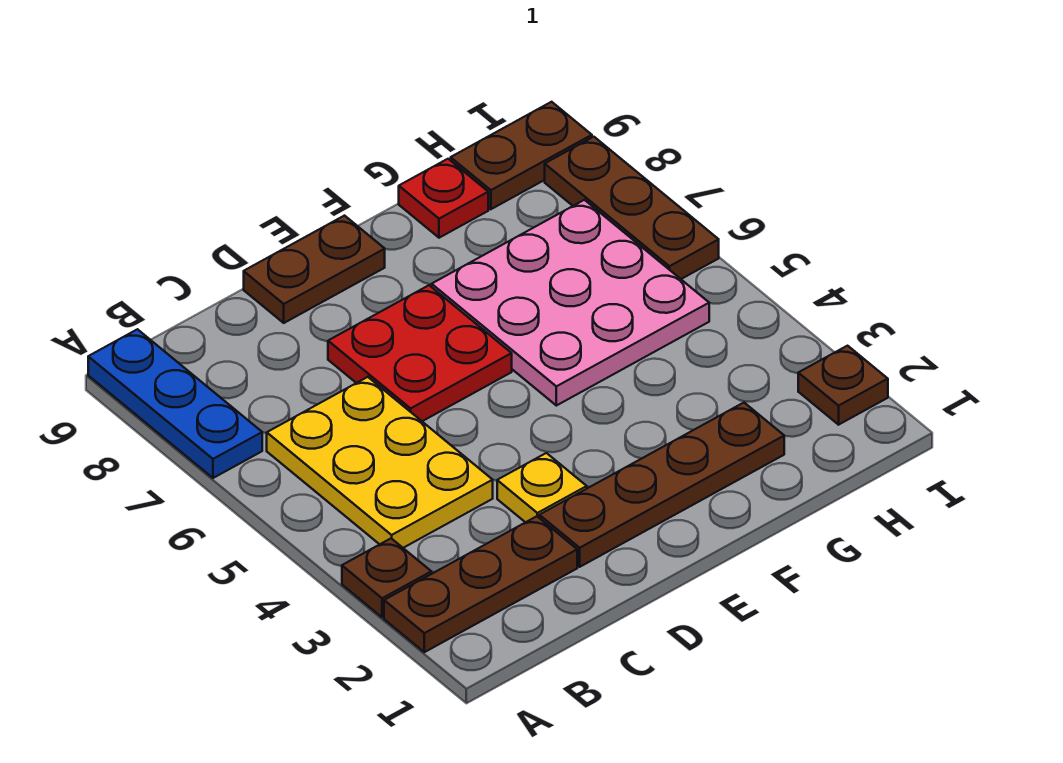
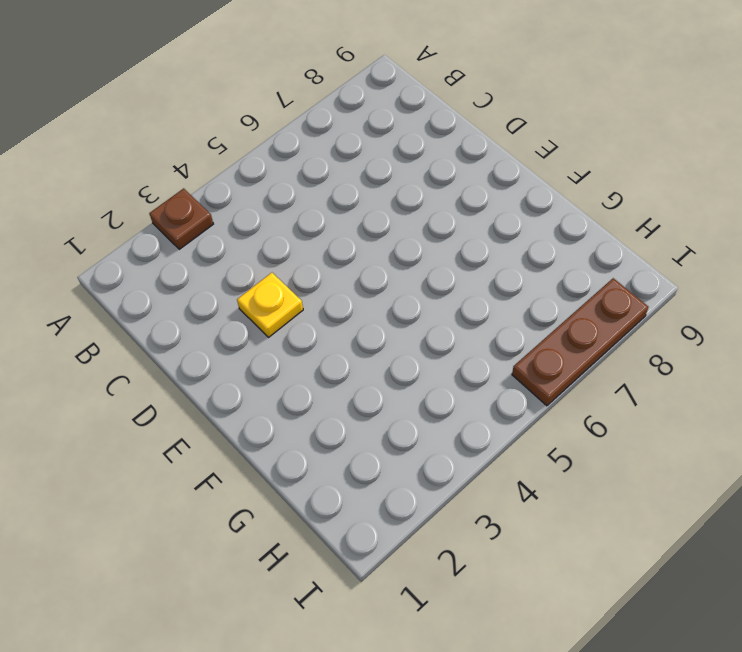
none -> brown 1x3 plate [384,516,577,652]
none -> blue 1x3 plate [88,329,262,478]
none -> yellow 2x3 plate [267,377,493,548]

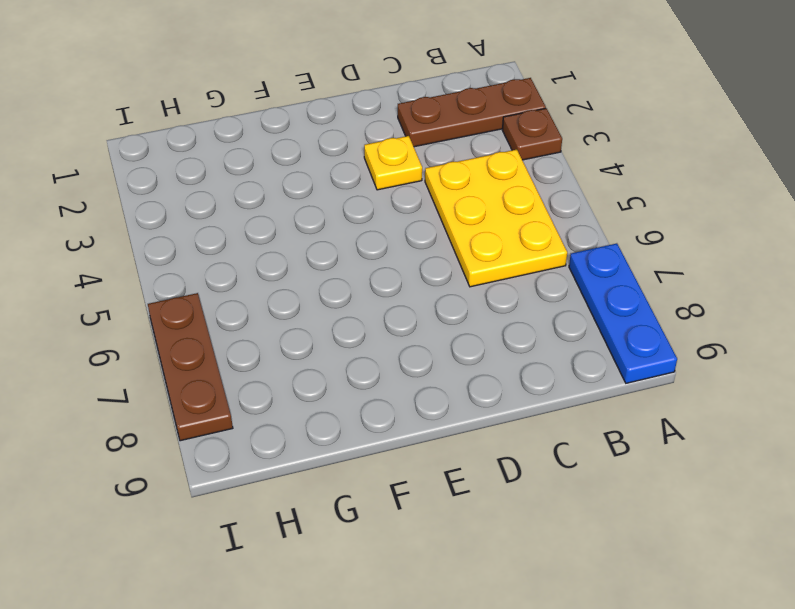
none -> brown 1x4 plate [539,403,784,567]
none -> red 2x2 plate [328,285,512,421]
none -> brown 1x2 plate [244,216,385,323]

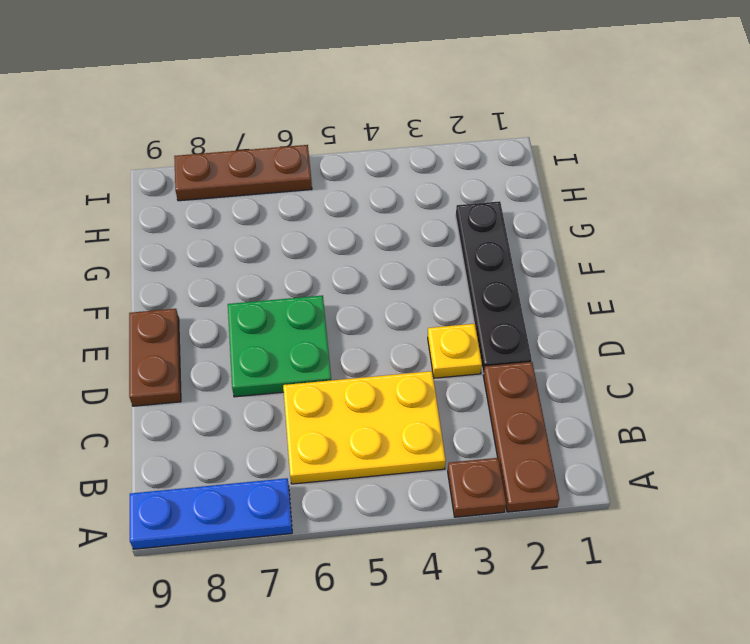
black 1x4 plate [456,201,532,374] -> brown 1x4 plate [539,403,784,567]
green 2x2 plate [228,296,331,397] -> red 2x2 plate [328,285,512,421]
none -> pink 3x3 plate [432,200,709,406]
none -> red 1x1 plate [399,159,488,238]
none -> brown 1x2 plate [451,102,592,209]

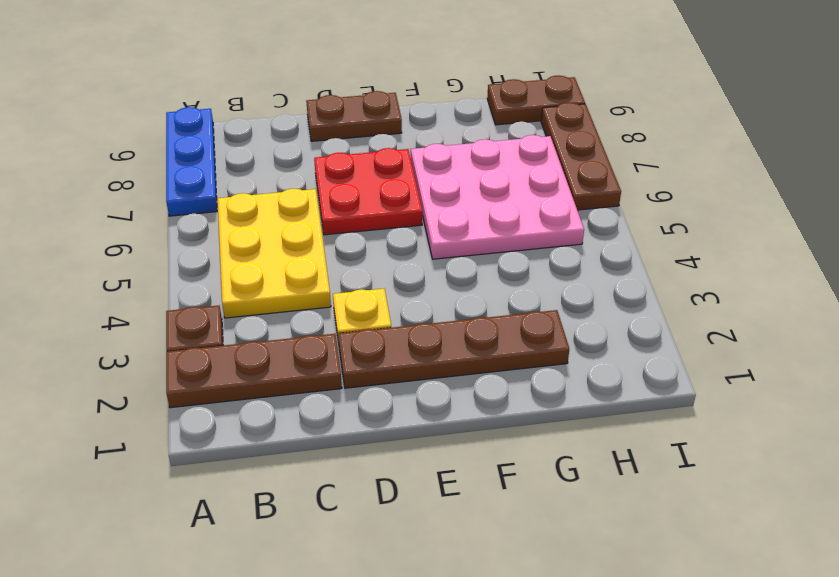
none -> red 1x1 plate [399,159,488,238]
none -> brown 1x1 plate [798,346,888,425]

